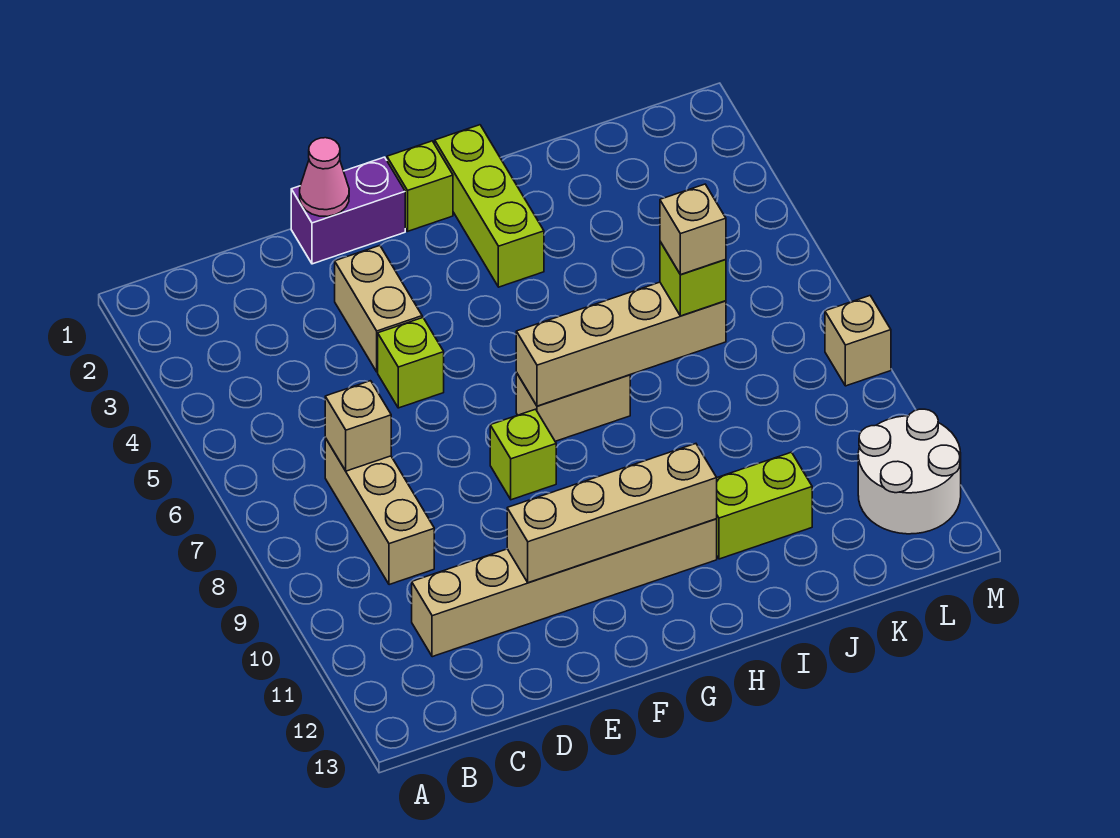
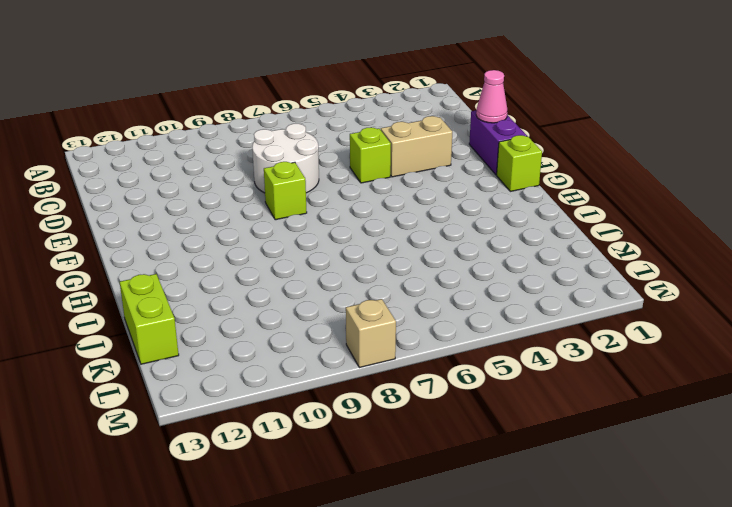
white 2x2 round brick [252,124,319,193] -> white 2x2 round brick moved to [858,409,961,534]
lime 1x2 brick [120,274,179,364] -> lime 1x2 brick moved to [717,452,812,559]
none -> tan 1x3 brick [325,438,434,585]
none -> tan 1x6 brick [412,519,717,657]
none -> tan 1x2 brick [516,373,630,441]

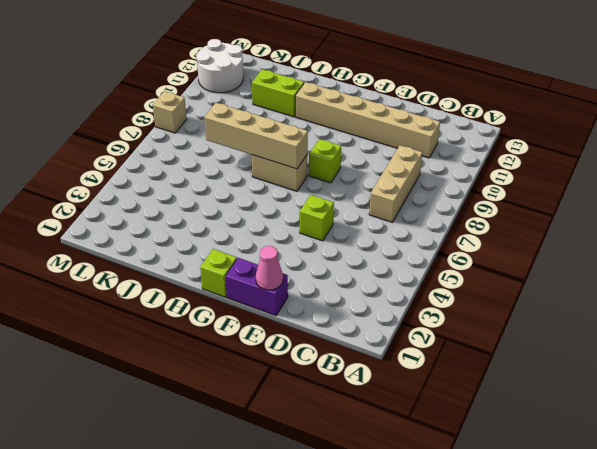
none -> tan 1x2 brick [335,246,422,372]
none -> lime 1x3 brick [435,125,544,287]
none -> tan 1x1 brick [325,381,391,471]

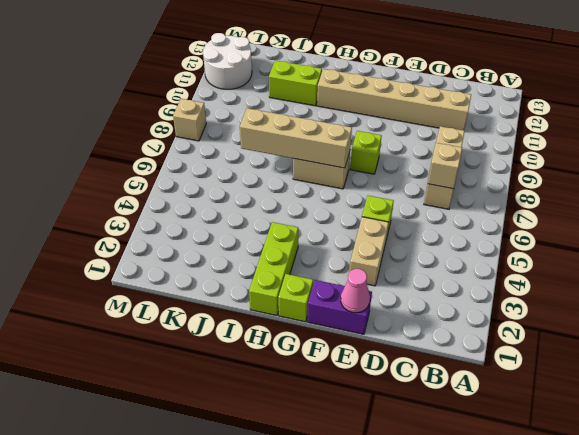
none -> tan 1x4 brick [507,444,717,583]
none -> lime 1x1 brick [660,242,726,316]
none -> tan 1x1 brick [660,184,726,275]

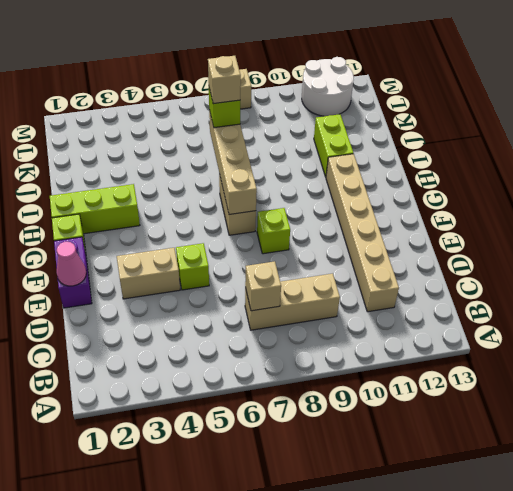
none -> tan 1x4 brick [507,444,717,583]

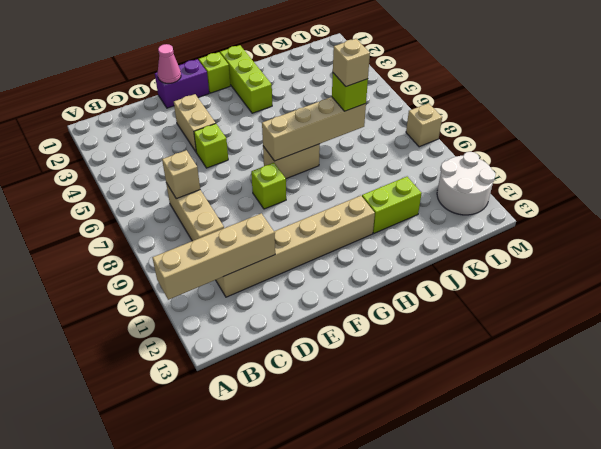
tan 1x4 brick [152,213,275,300] -> tan 1x4 brick moved to [507,444,717,583]

